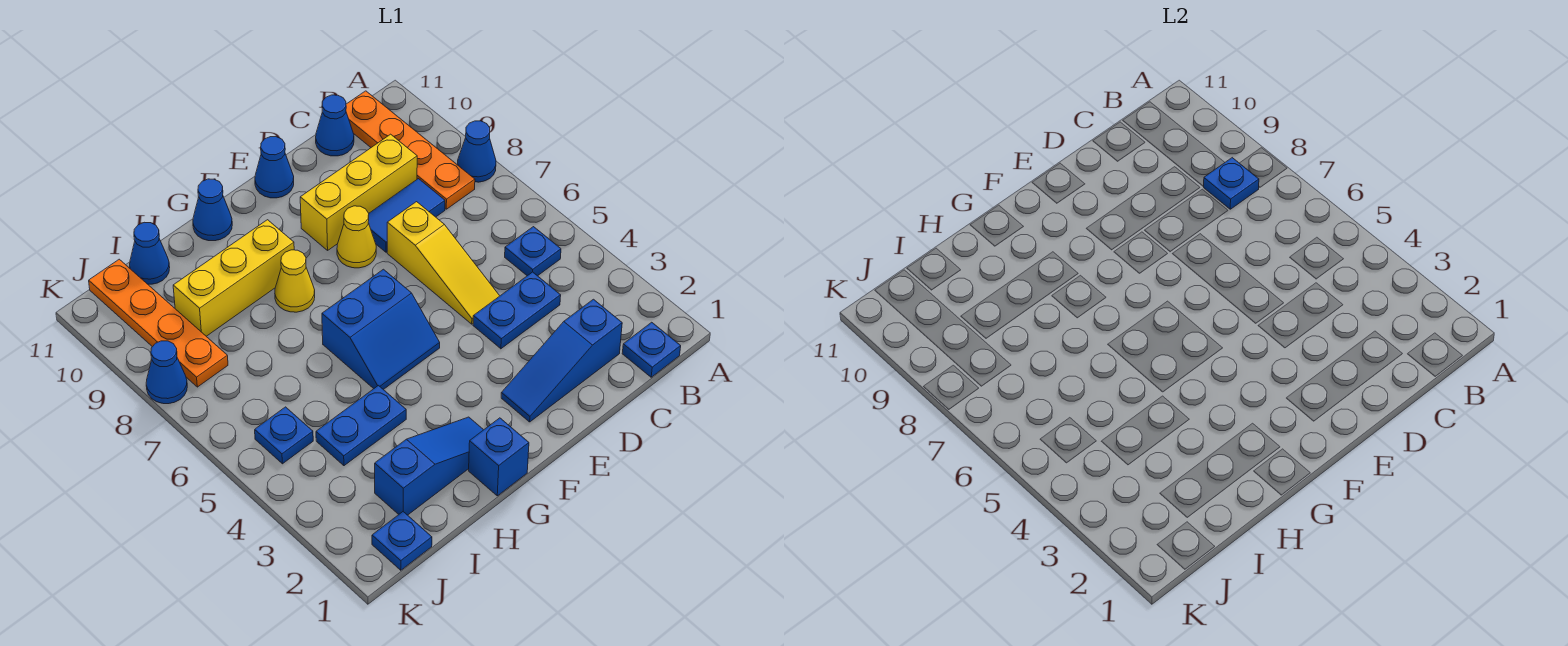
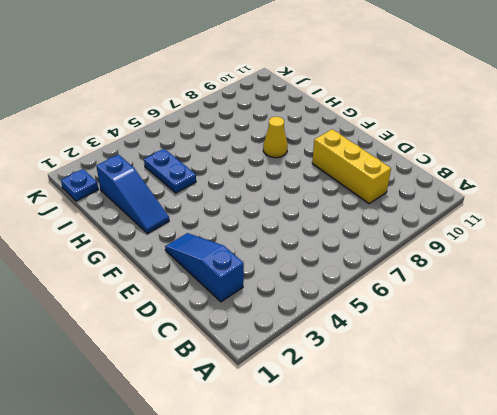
none -> blue 1x1 cone [458,121,496,182]
none -> blue 1x1 plate [622,322,681,377]
none -> blue 1x1 plate [505,227,561,276]

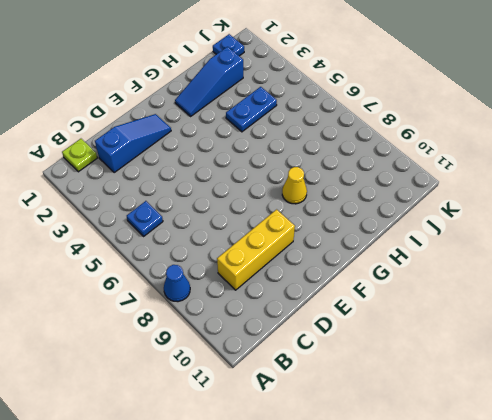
lime 1x1 plate [62,139,97,172] -> blue 1x1 plate [622,322,681,377]
none -> orange 1x4 plate [346,91,475,209]
none -> blue 1x2 plate [473,272,561,349]
none -> blue 1x2 tile [368,179,445,252]

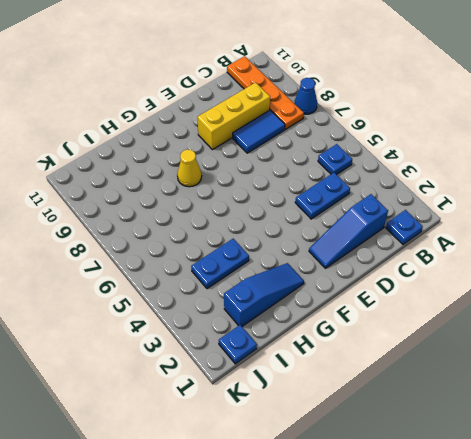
none -> blue 1x1 cone [316,95,354,156]
none -> yellow 1x3 slope [387,202,499,324]
none -> yellow 1x1 cone [337,206,376,268]

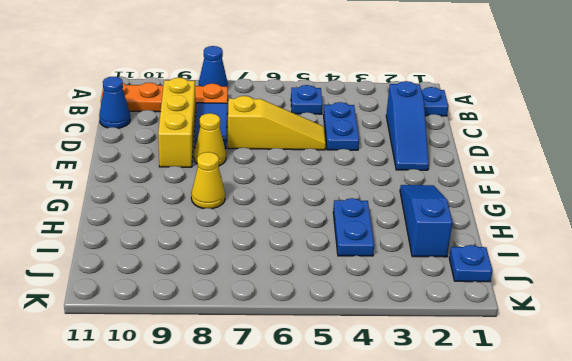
none -> blue 1x1 cone [255,137,294,198]
none -> blue 2x2 slope [322,269,440,389]
none -> blue 1x1 brick [469,418,529,496]

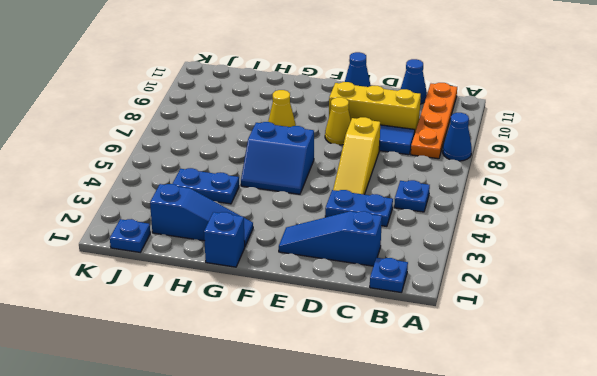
none -> yellow 1x3 brick [173,220,294,336]
none -> blue 1x1 cone [193,179,232,241]
none -> blue 1x1 cone [130,222,170,284]

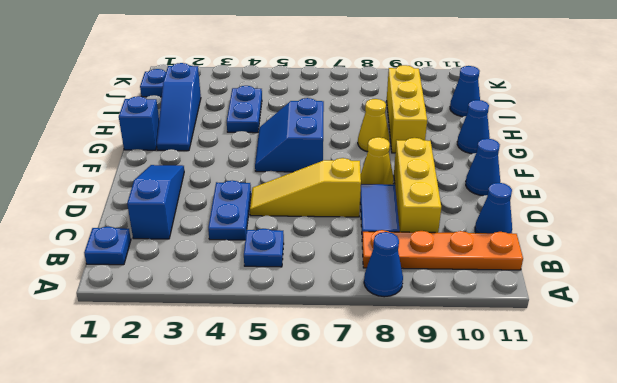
none -> blue 1x1 plate [255,407,313,464]
none -> orange 1x4 plate [89,259,228,387]
none -> blue 1x1 cone [146,341,187,404]

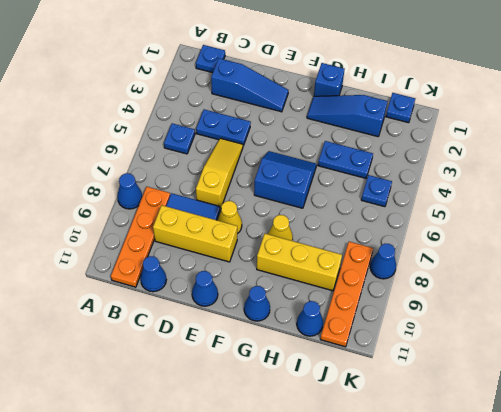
none -> blue 1x1 plate [1204,158,1259,209]

